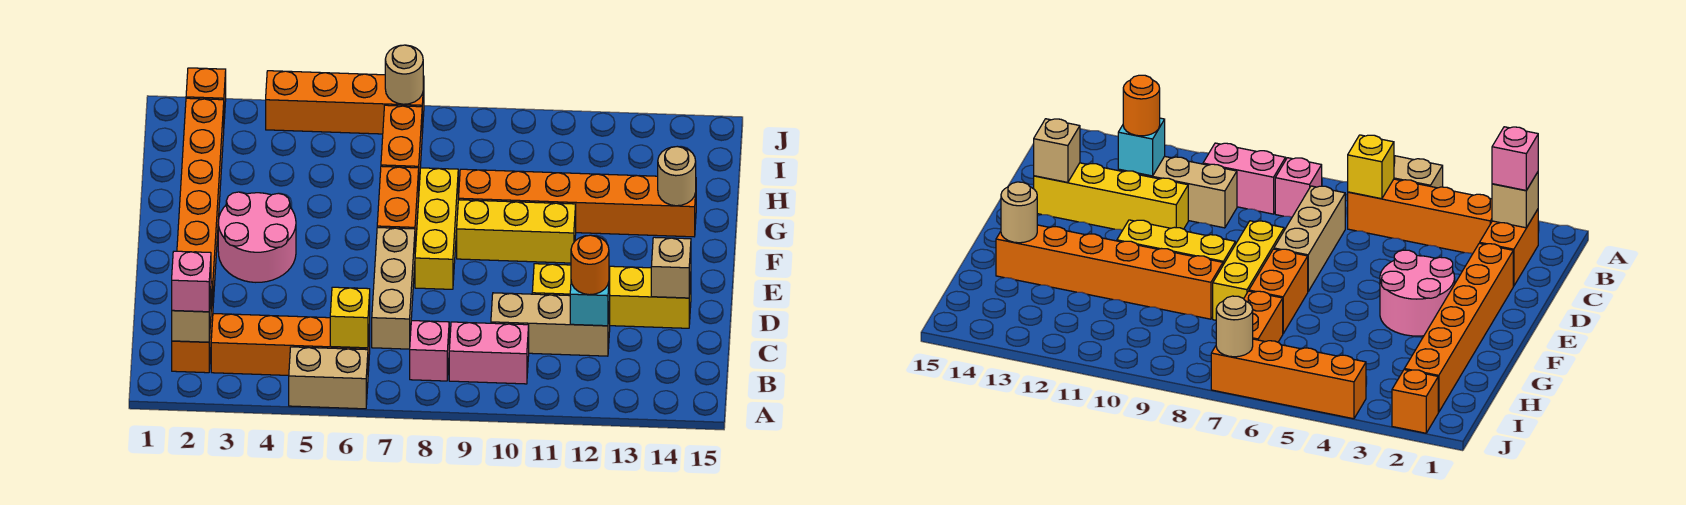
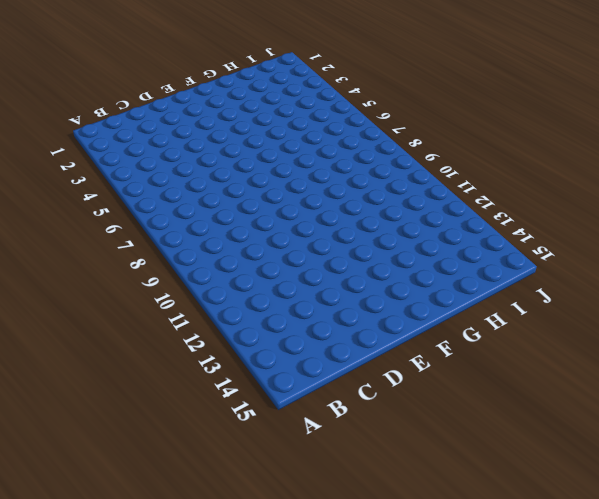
none -> tan 1x2 brick [289,347,368,409]
none -> orange 1x2 brick [172,283,213,373]
none -> orange 1x4 brick [211,314,370,375]

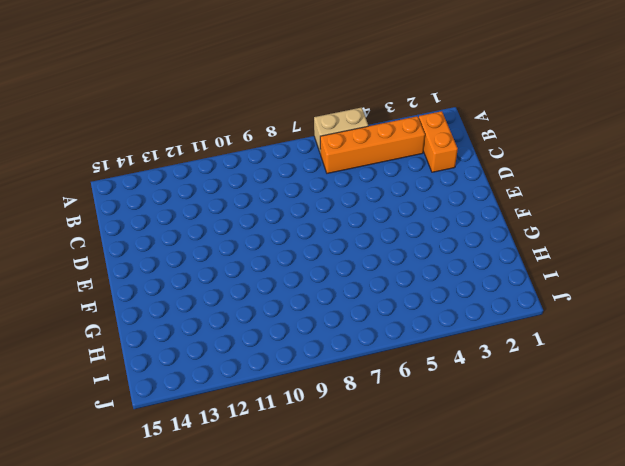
none -> pink 1x1 brick [410,321,449,381]
none -> pink 1x2 brick [449,322,529,384]
none -> tan 1x3 brick [372,228,415,349]

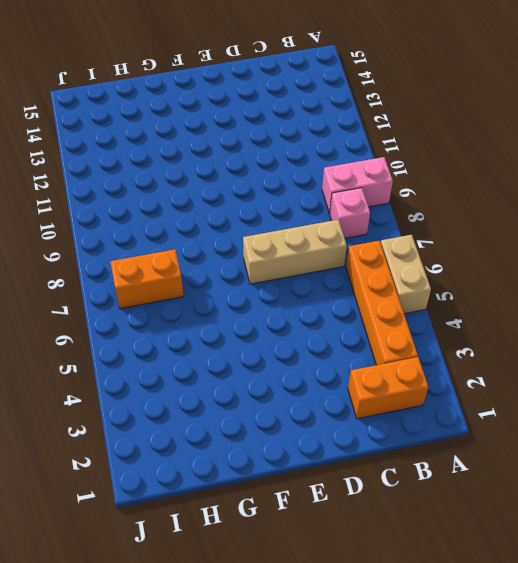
pink 1x2 brick [322,157,393,214] -> pink 1x2 brick turned to [449,322,529,384]
none -> tan 1x3 brick [491,293,610,356]
none -> orange 1x6 brick [177,98,224,303]
none -> yellow 1x4 brick [532,264,691,328]

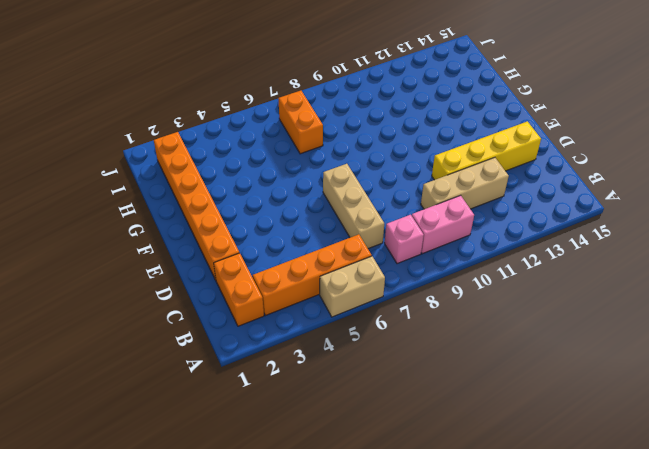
none -> pink 2x2 round brick [218,192,296,282]
none -> yellow 1x3 brick [415,168,458,289]
none -> orange 1x2 brick [377,166,419,251]

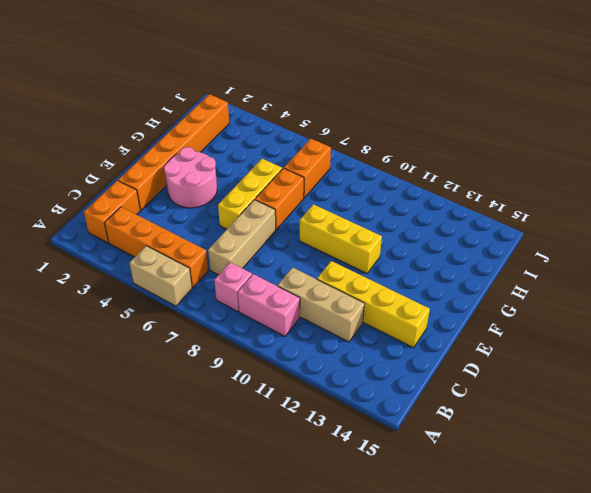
yellow 1x3 brick [218,159,282,229] -> yellow 1x3 brick moved to [415,168,458,289]
none -> orange 1x6 brick [458,169,696,237]
none -> orange 1x1 brick [186,68,226,119]
none -> orange 1x4 brick [266,71,424,134]

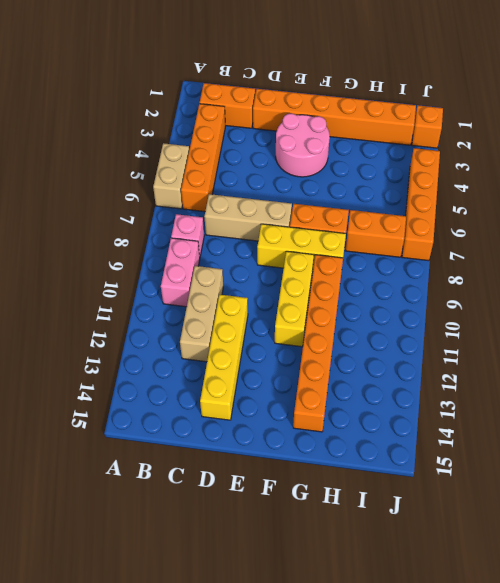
none -> tan 1x1 brick [172,292,211,342]
none -> yellow 1x1 brick [330,287,370,348]
none -> cyan 1x1 brick [570,266,610,326]

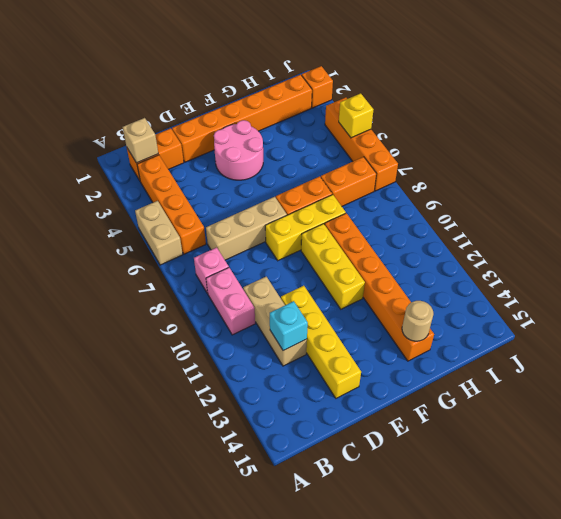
yellow 1x1 brick [339,93,373,138] -> yellow 1x1 brick moved to [330,287,370,348]
none -> tan 1x1 brick [651,237,691,298]
none -> tan 1x1 round brick [385,45,423,104]
none -> pink 1x1 brick [172,251,211,312]

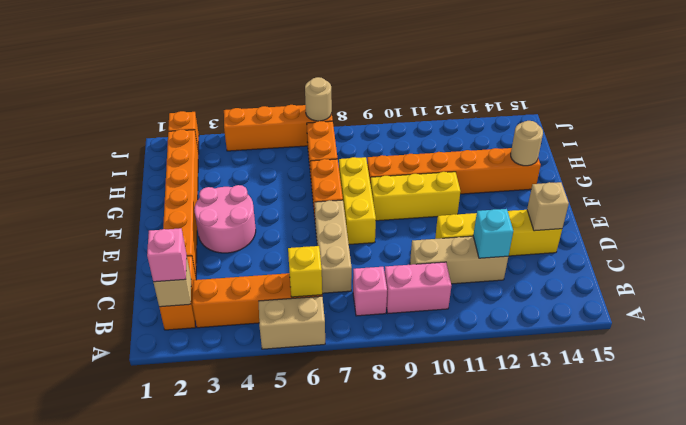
none -> orange 1x1 round brick [571,235,609,295]

